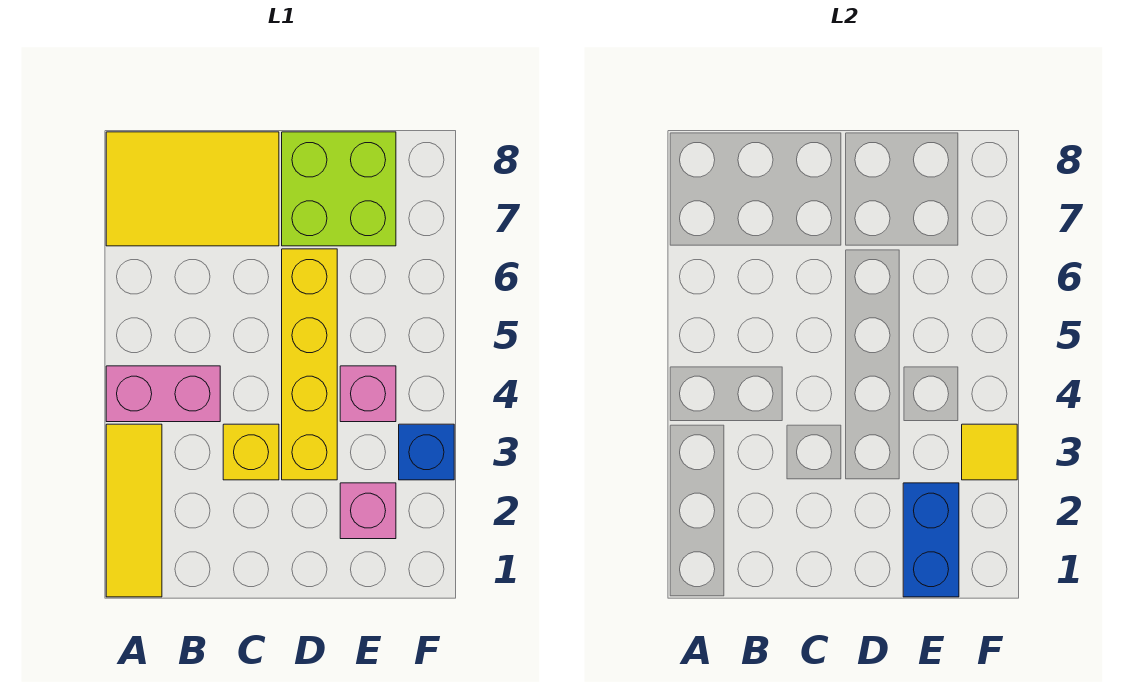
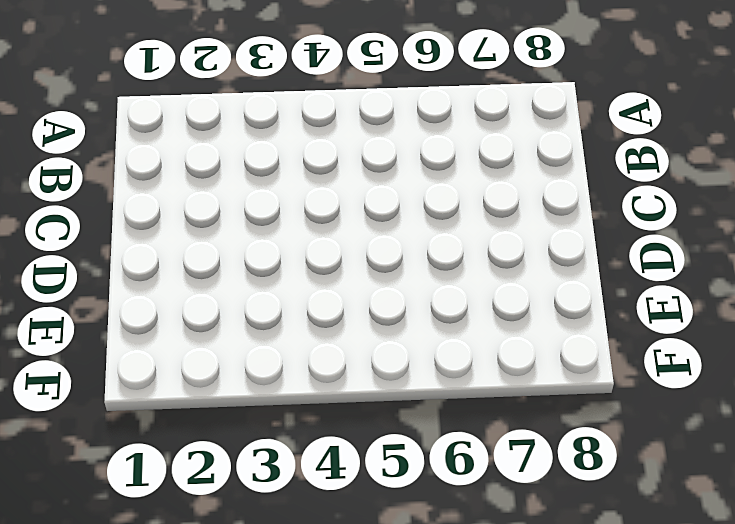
none -> yellow 1x3 tile [106,424,162,597]
none -> pink 1x2 brick [106,366,220,422]

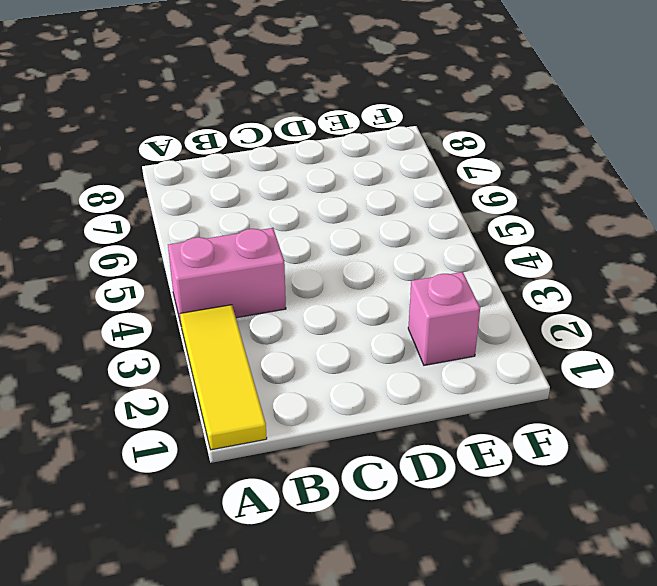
none -> yellow 2x3 tile [106,132,279,246]
none -> yellow 1x1 brick [223,424,279,480]

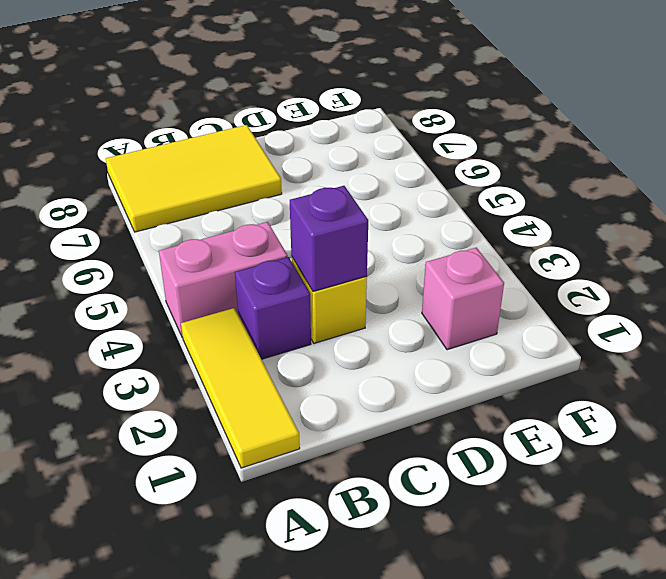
purple 1x1 brick [235,257,311,359] -> none
purple 1x1 brick [290,186,368,292] -> none
none -> yellow 1x4 brick [282,249,337,480]
none -> lime 2x2 brick [282,132,396,246]

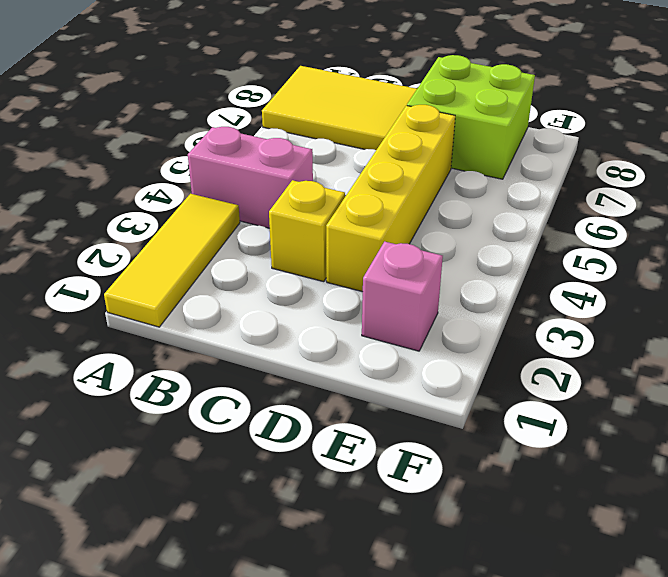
none -> pink 1x1 brick [340,366,396,422]
none -> blue 1x1 brick [399,424,454,480]

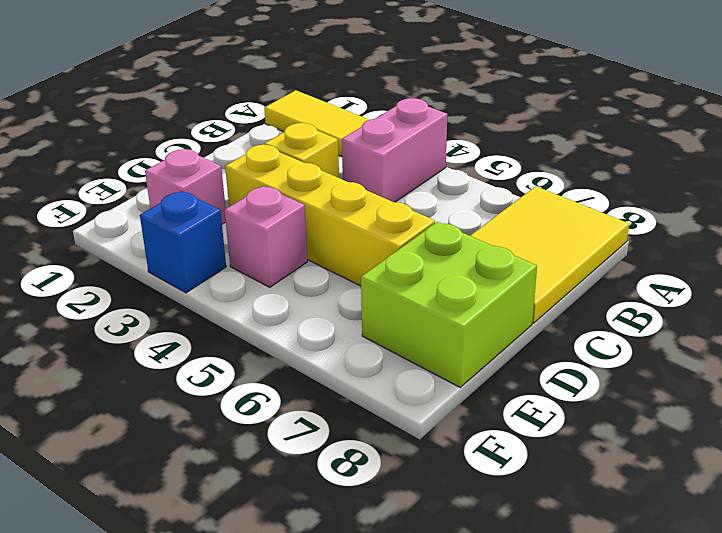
none -> blue 1x2 brick [903,483,959,597]
none -> yellow 1x1 tile [962,424,1017,480]

